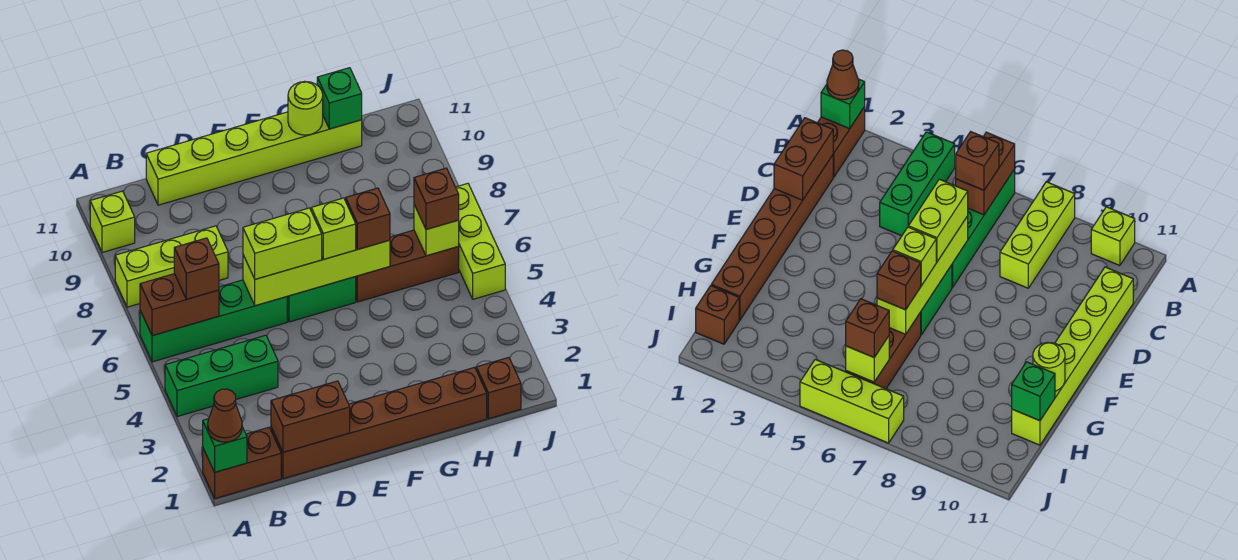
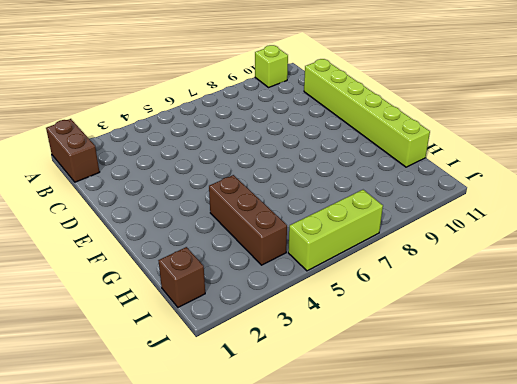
brown 1x3 brick [209,175,287,265] -> brown 1x3 brick moved to [356,230,459,302]
none -> green 1x3 brick [165,335,278,417]
none -> green 1x4 brick [140,280,287,362]
none -> lime 1x3 brick [115,226,228,307]

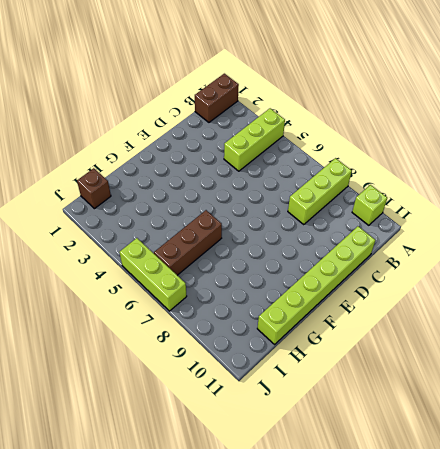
lime 1x3 brick [224,108,285,171] -> green 1x3 brick [165,335,278,417]
none -> green 1x4 brick [140,280,287,362]
none -> brown 1x6 brick [271,367,487,479]
none -> green 1x2 brick [287,277,356,322]

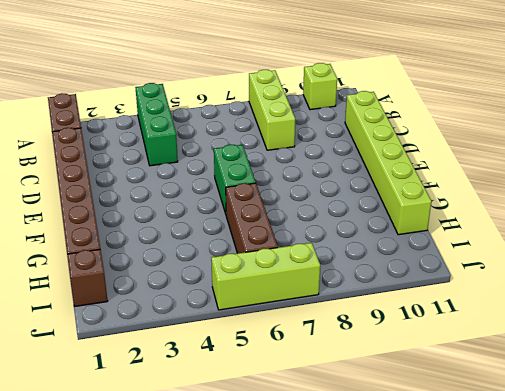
none -> green 1x4 brick [140,280,287,362]
none -> green 1x1 brick [203,419,247,472]
none -> brown 1x2 brick [140,274,219,336]

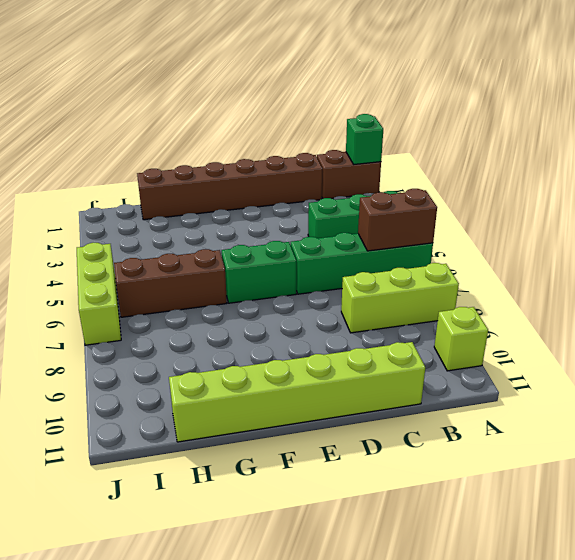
none -> brown 1x1 brick [476,358,521,419]
none -> brown 1x2 brick [271,381,350,452]
none -> lime 1x4 brick [243,240,390,306]

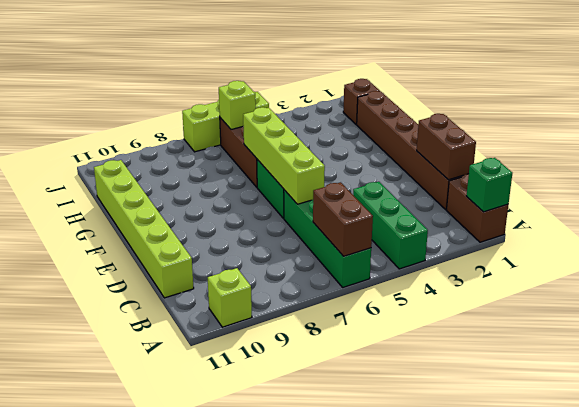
none -> lime 1x3 brick [115,226,228,307]
none -> lime 1x1 round brick [288,81,323,135]
none -> green 1x1 brick [317,68,362,129]

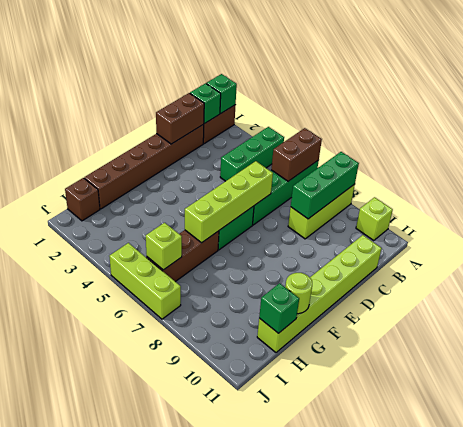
green 1x3 brick [291,152,359,219] -> none
green 1x1 brick [190,83,221,124] -> none
none -> brown 1x1 cone [208,389,242,442]
none -> brown 1x1 brick [174,238,219,299]
none -> lime 1x2 brick [243,208,322,279]

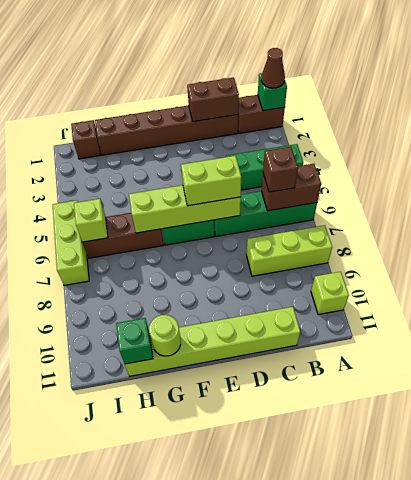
none -> lime 1x1 brick [311,198,356,259]
none -> brown 1x1 brick [346,188,390,249]
none -> brown 1x1 brick [414,168,459,230]

